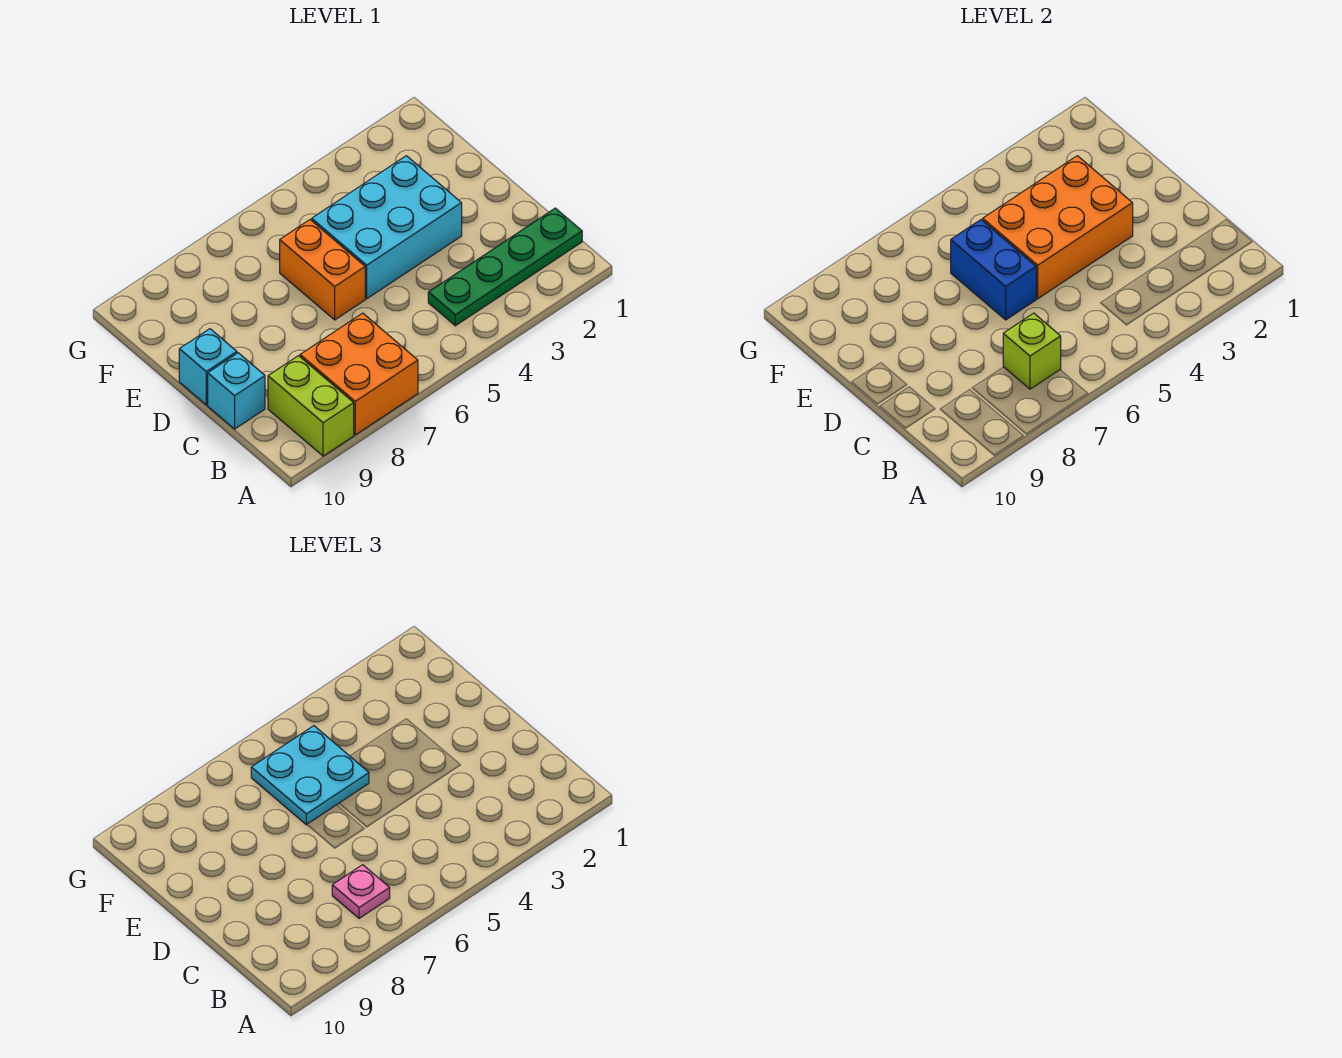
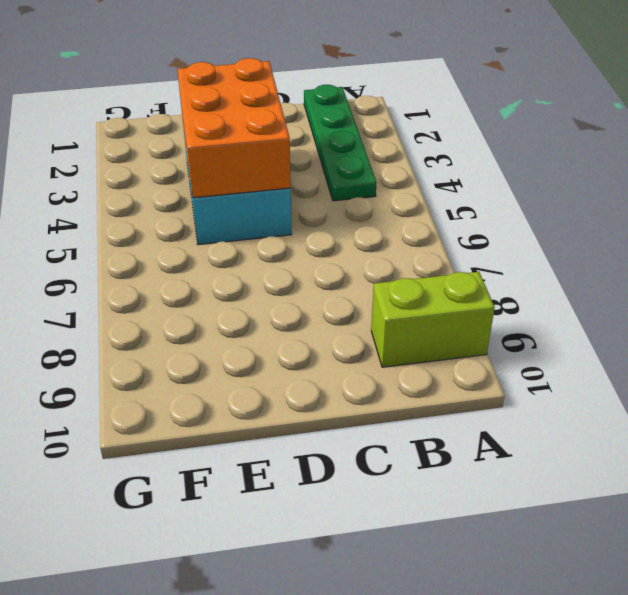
none -> orange 2x2 brick [300,313,418,435]
none -> cyan 1x1 brick [208,353,265,429]
none -> orange 1x2 brick [280,220,365,320]

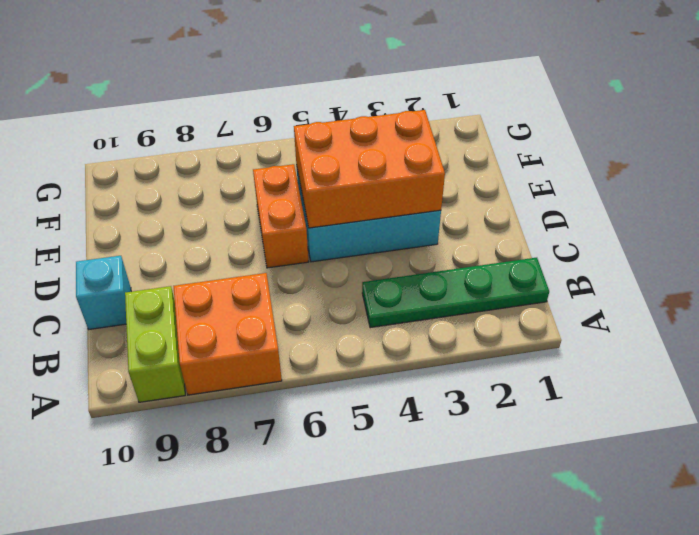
none -> cyan 1x1 brick [179,329,237,405]
none -> lime 1x1 brick [1003,313,1061,389]
none -> blue 1x2 brick [951,220,1036,320]

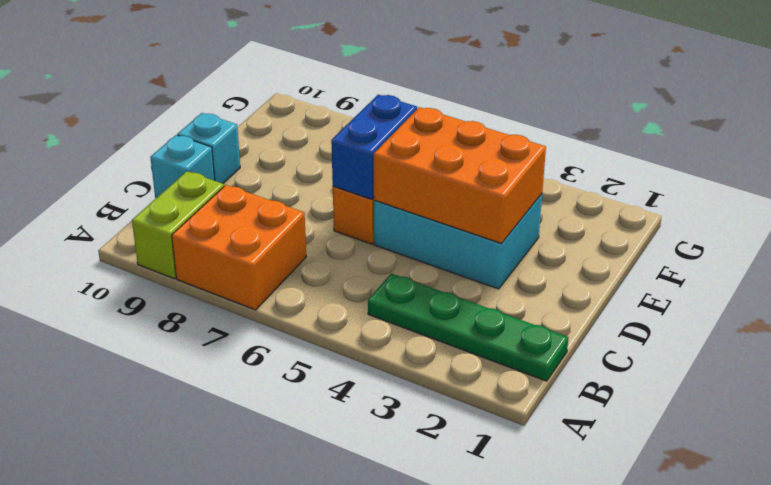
none -> lime 1x1 brick [1003,313,1061,389]
none -> pink 1x1 plate [332,865,390,918]
none -> cyan 2x2 plate [251,726,369,825]

